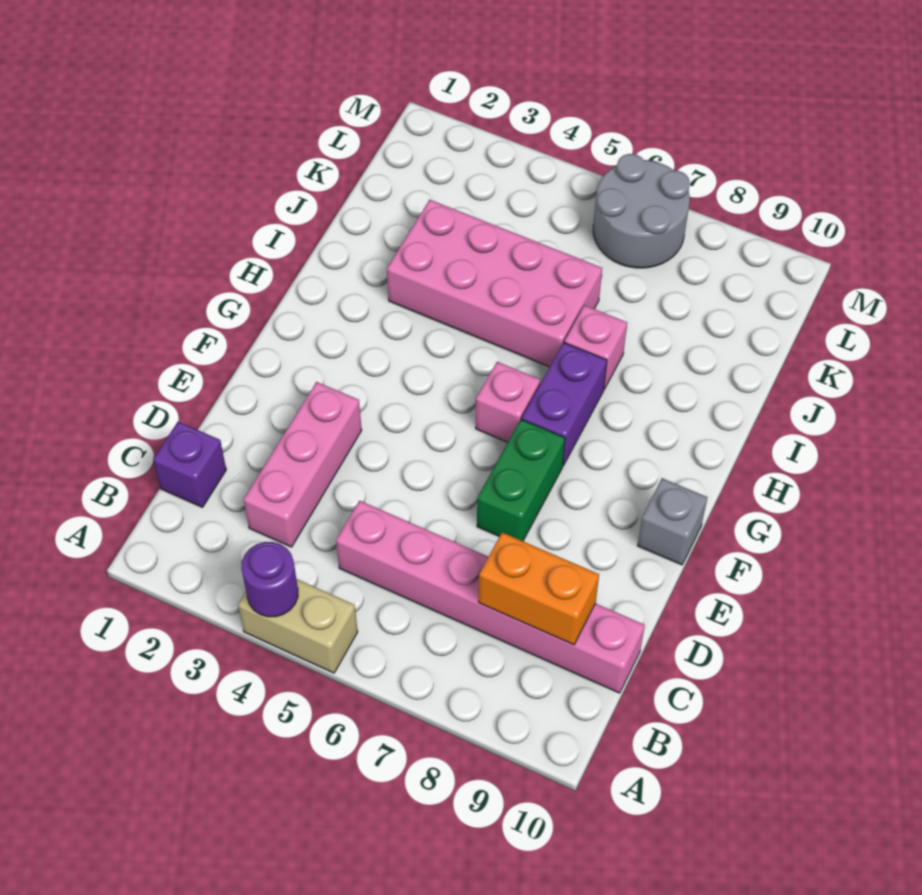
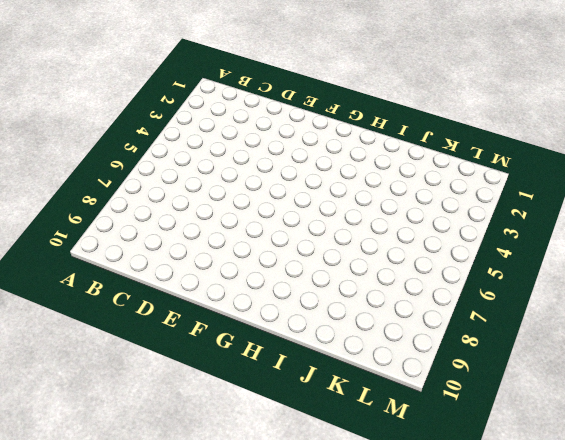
none -> tan 1x2 brick [238,579,358,673]
none -> purple 1x1 brick [153,422,226,507]
none -> pink 1x3 brick [244,382,362,547]

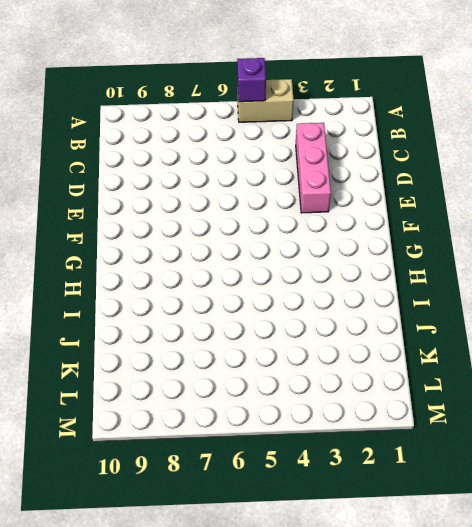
purple 1x1 brick [237,58,266,102] -> purple 1x1 brick moved to [153,422,226,507]
none -> pink 1x6 brick [336,501,645,693]
none -> green 1x2 brick [477,419,565,541]
none -> grey 1x1 brick [637,478,707,565]

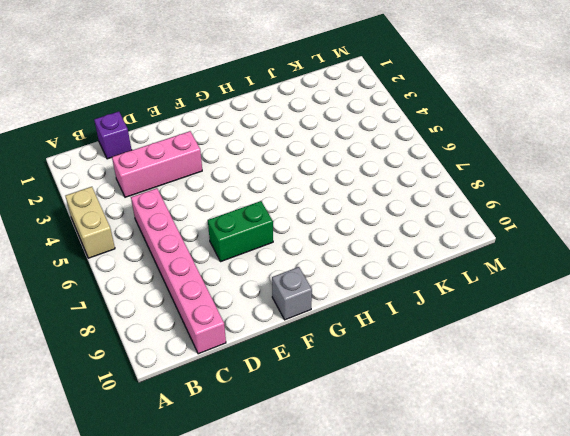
none -> pink 1x1 brick [476,362,540,442]
none -> purple 1x2 brick [522,343,607,466]
none -> pink 2x4 brick [387,200,602,367]

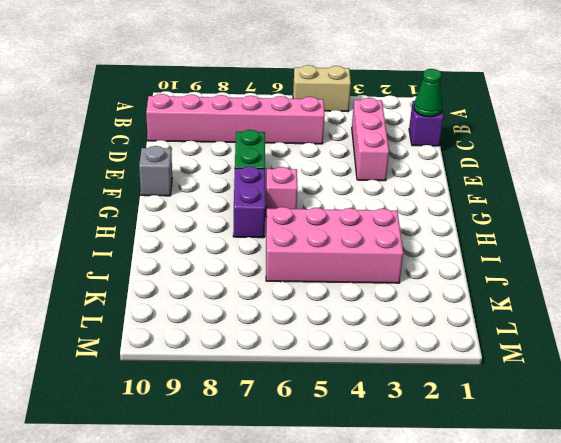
green 1x1 cone [414,69,443,117] -> none
none -> pink 1x1 brick [564,305,627,389]
none -> grey 2x2 round brick [593,154,690,268]
none -> purple 1x1 round brick [241,542,298,617]

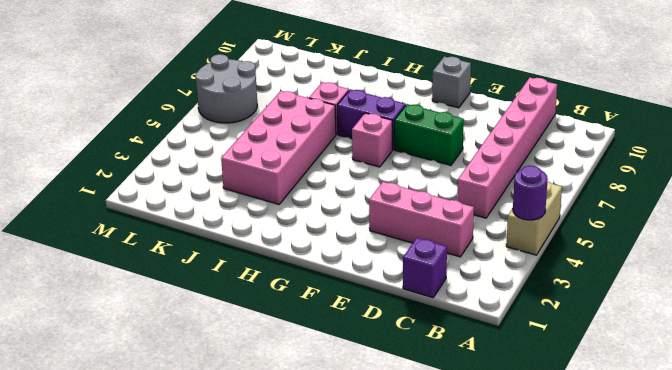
none -> orange 1x2 brick [479,532,599,645]

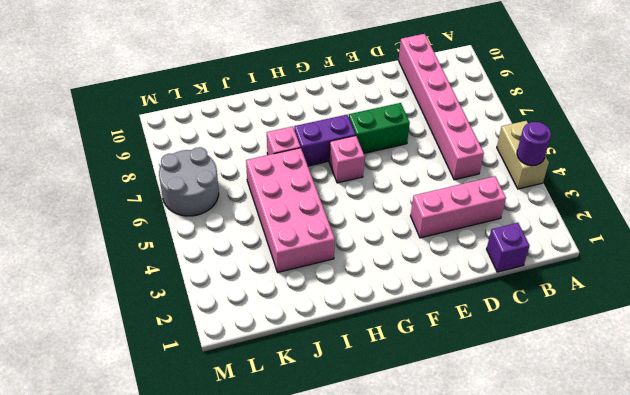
none -> grey 1x1 brick [637,478,707,565]
none -> orange 1x2 brick [479,532,599,645]

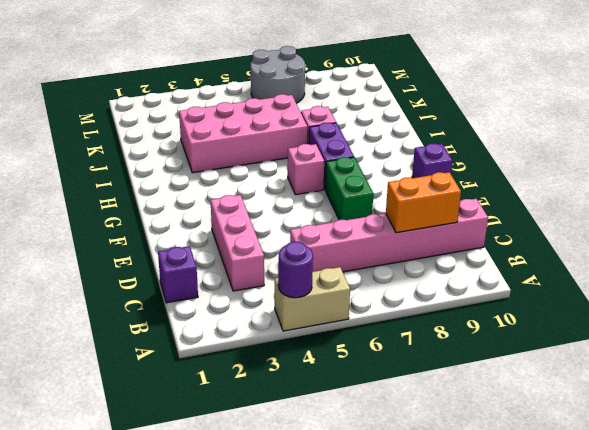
purple 1x1 brick [412,143,453,178] -> grey 1x1 brick [637,478,707,565]

